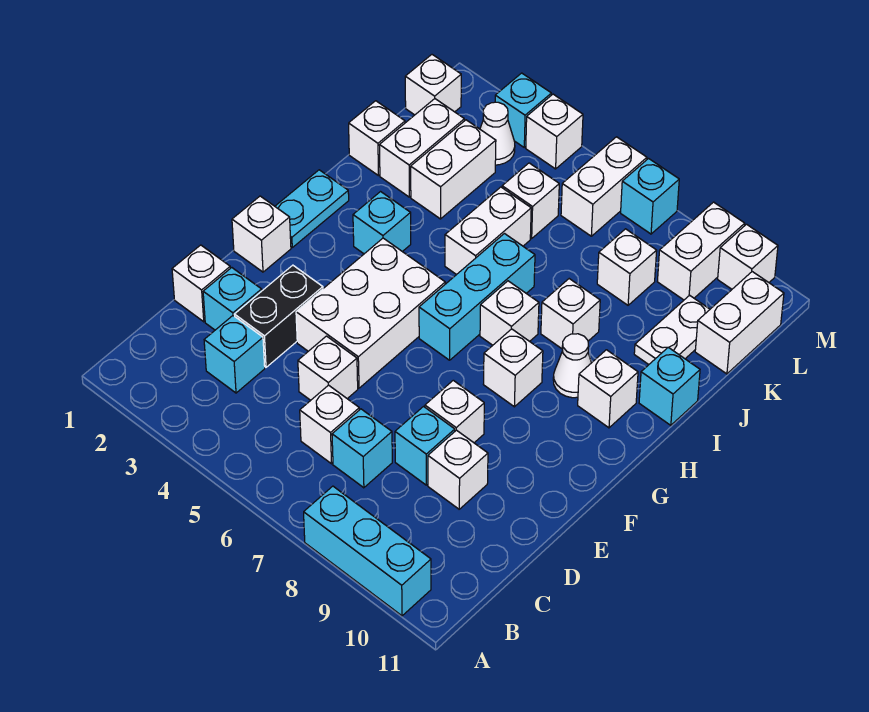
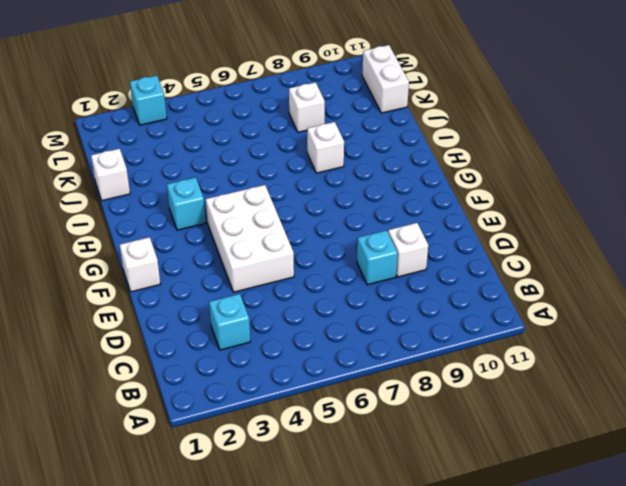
none -> cyan 1x3 brick [304,486,431,616]
none -> white 1x1 brick [300,385,359,464]
none -> cyan 1x1 brick [332,409,392,488]
none -> white 1x1 brick [172,245,230,322]

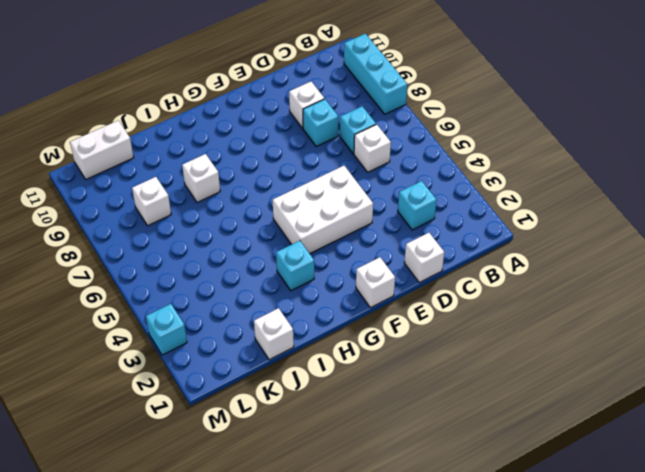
none -> cyan 1x1 brick [203,268,262,330]
none -> black 1x2 brick [234,265,323,367]
none -> white 1x1 brick [298,336,358,400]
none -> white 1x1 brick [425,380,484,443]

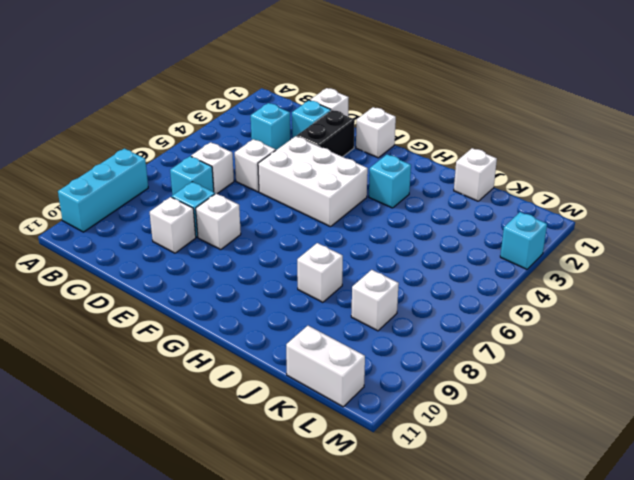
black 1x2 brick [297,110,355,157] -> black 1x2 brick turned to [234,265,323,367]
none -> cyan 1x2 plate [275,170,349,247]
none -> cyan 1x3 brick [419,234,535,360]
none -> white 1x1 brick [483,329,543,407]
none -> white 1x1 brick [480,281,539,345]

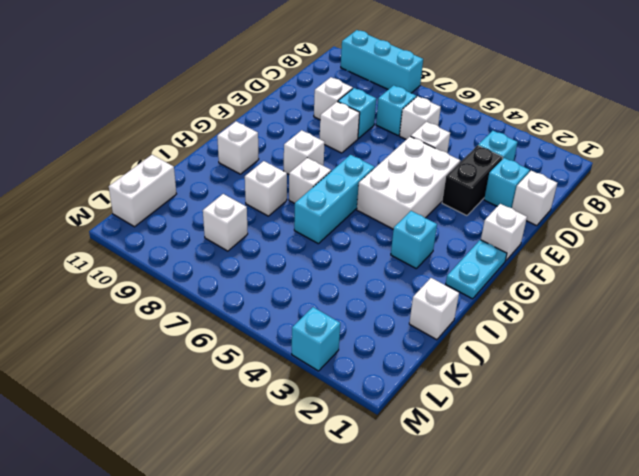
none -> white 1x1 cone [553,334,591,398]
none -> white 1x2 brick [445,187,531,275]
none -> cyan 1x1 brick [639,347,700,425]
none -> white 1x2 brick [379,99,464,197]

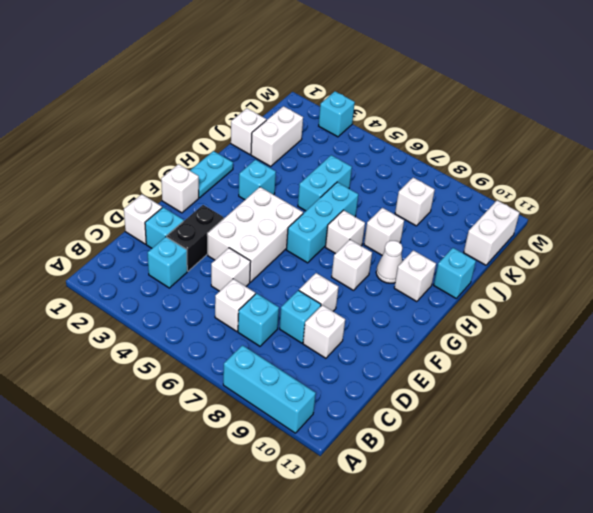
cyan 1x2 brick [298,155,352,211] -> white 1x2 brick [445,187,531,275]
none -> white 1x2 brick [411,120,496,219]
none -> white 1x2 plate [634,295,710,364]
none -> white 1x1 brick [502,163,559,238]
none -> white 1x1 brick [405,55,461,115]

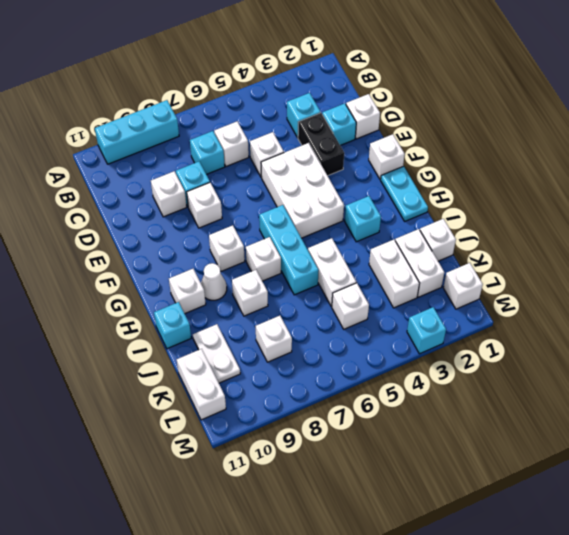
none -> white 1x1 cone [480,102,515,165]
none -> white 1x2 brick [561,137,647,236]
none -> white 1x2 brick [657,202,745,300]
none -> white 1x1 brick [526,94,583,169]

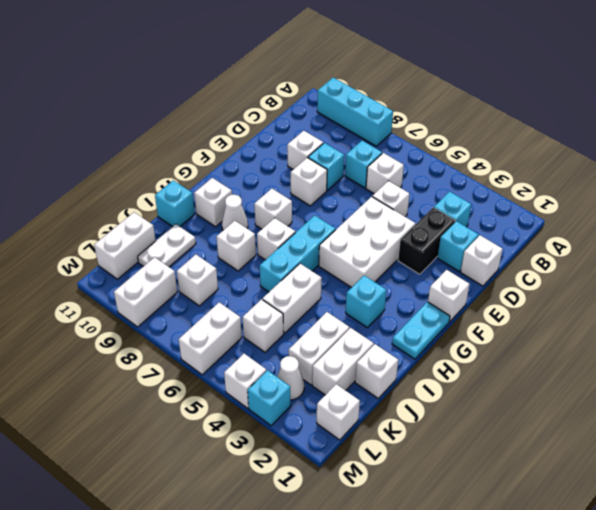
none -> cyan 1x1 brick [621,159,679,234]
none -> white 1x1 brick [718,224,778,289]

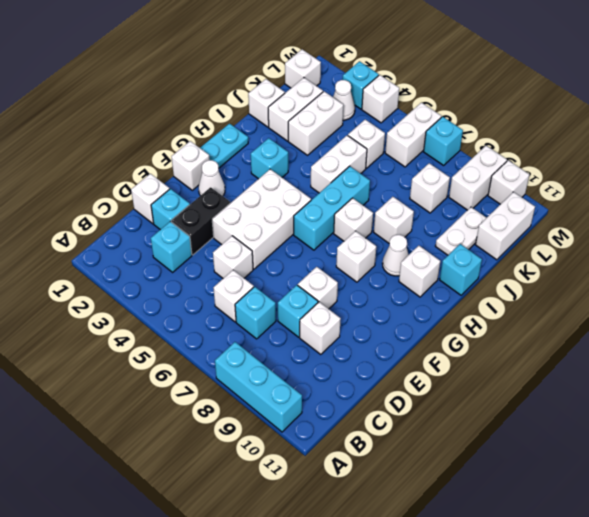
white 1x1 cone [199,160,225,196] -> none

